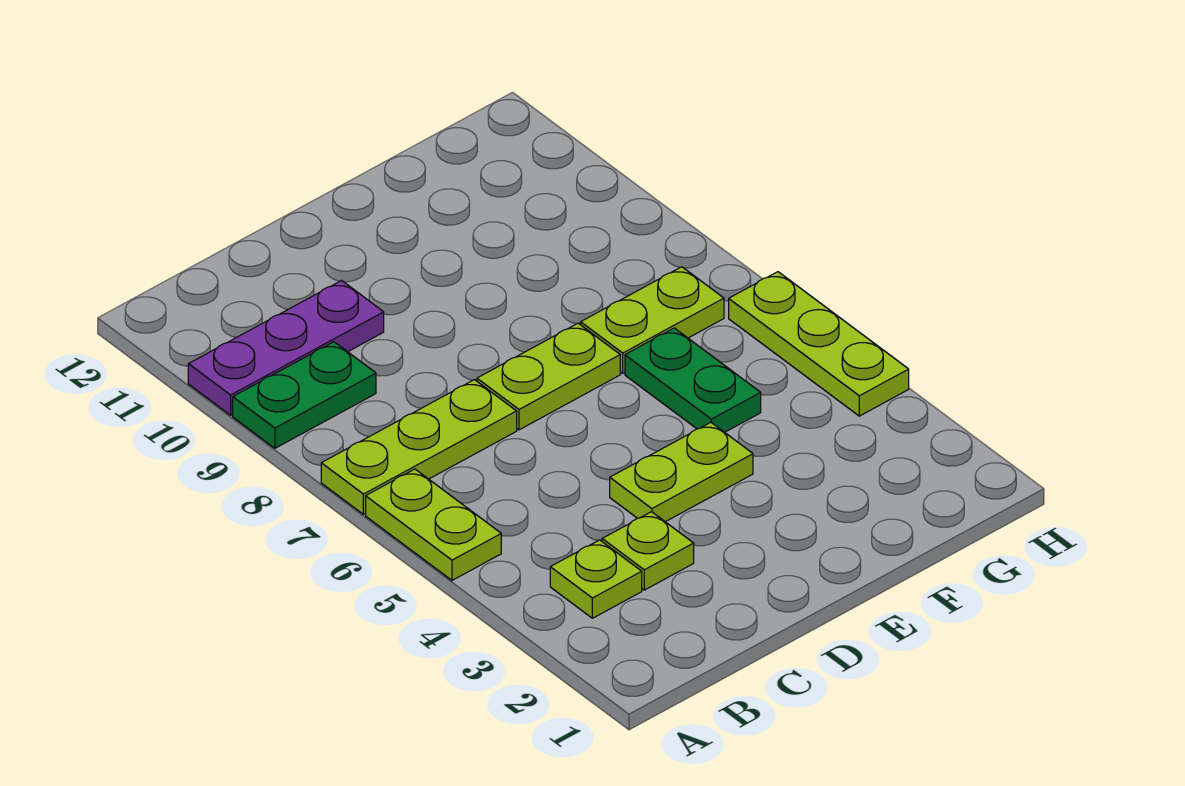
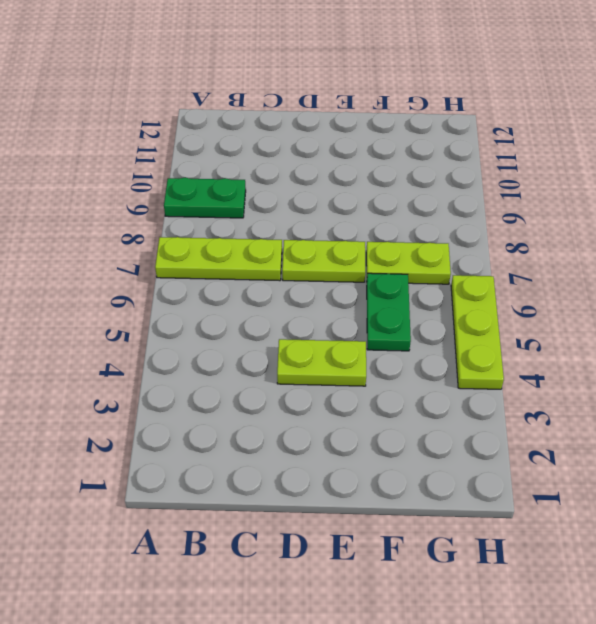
none -> lime 1x2 plate [366,469,501,580]
none -> purple 1x3 plate [188,281,384,415]

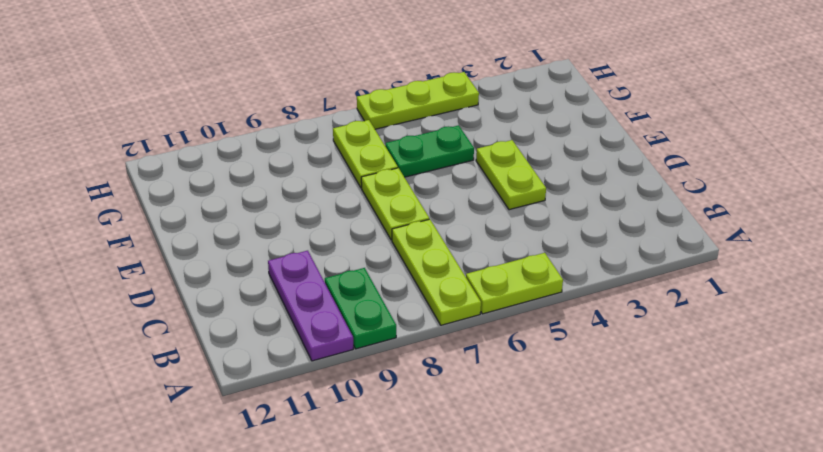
none -> lime 1x1 plate [550,540,642,618]
none -> lime 1x1 plate [602,512,694,590]

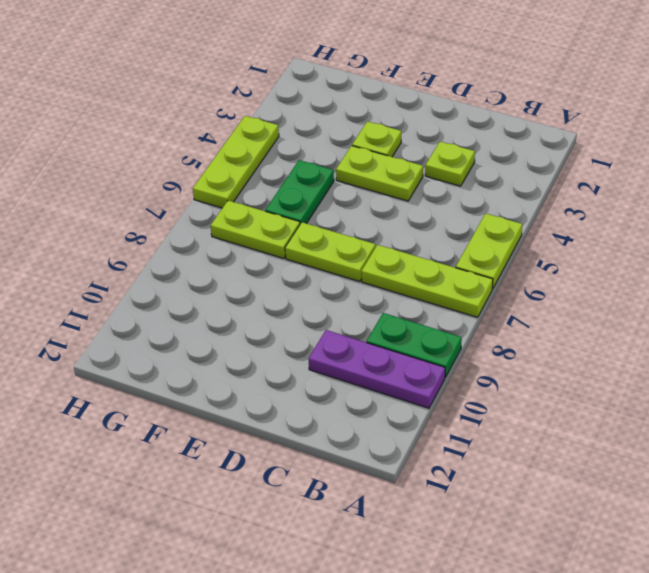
lime 1x1 plate [352,121,401,157] -> lime 1x1 plate moved to [550,540,642,618]

